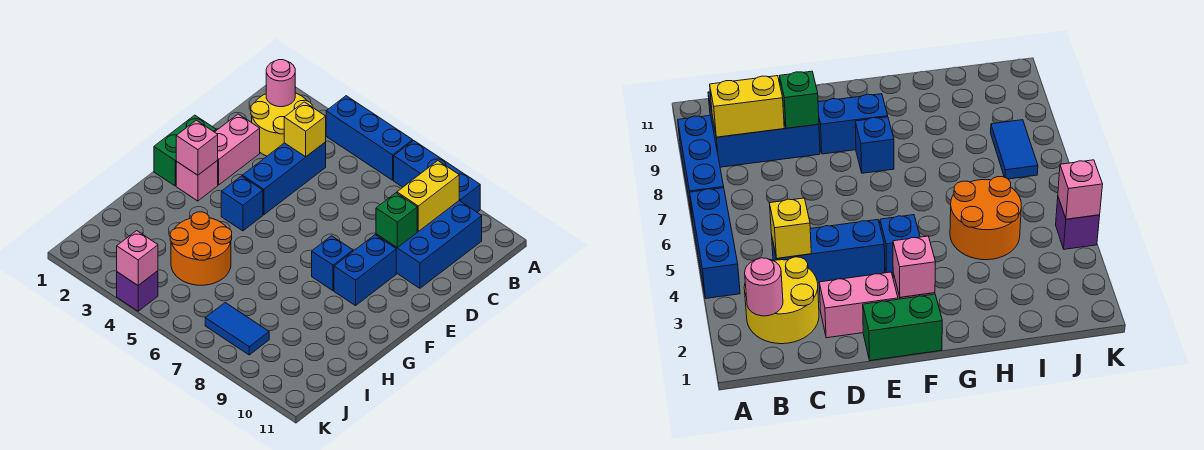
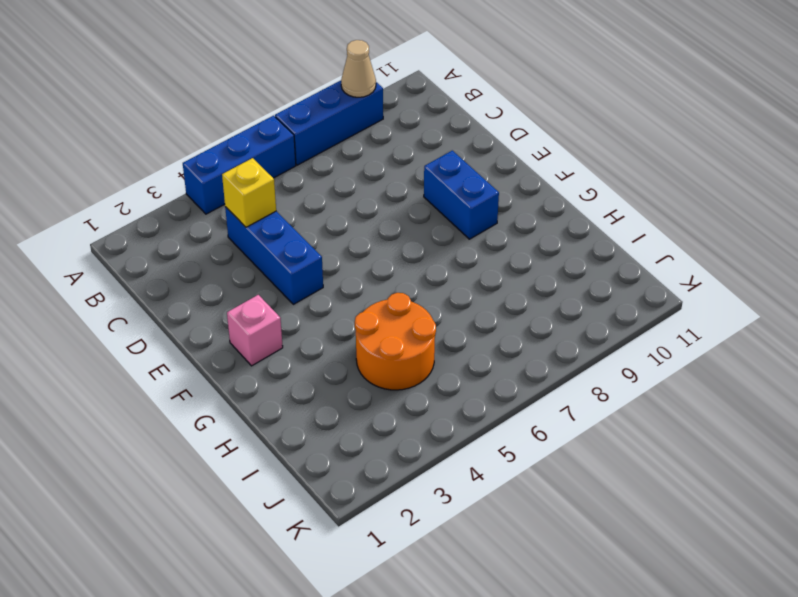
tan 1x1 cone [341,40,376,97] -> none
none -> yellow 2x2 round brick [251,93,312,156]
none -> blue 2x3 brick [376,201,482,288]
none -> pink 1x2 brick [215,114,260,185]

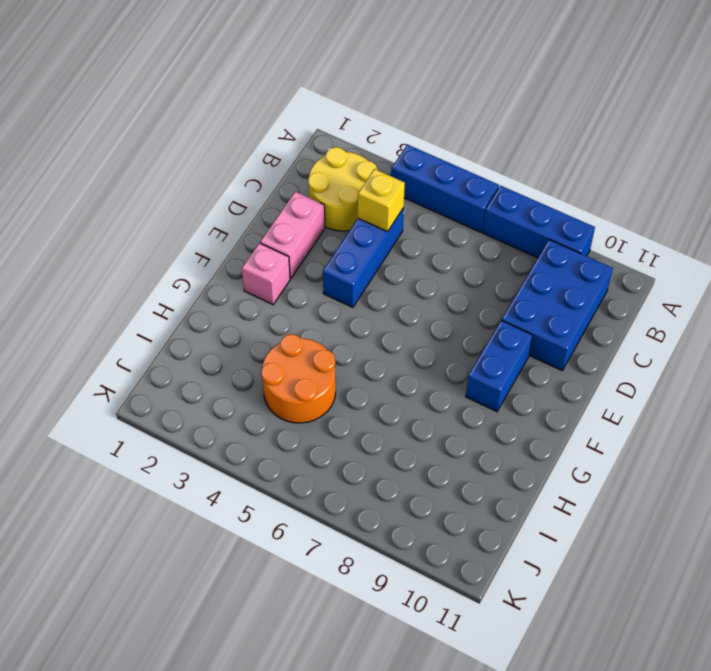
none -> green 1x2 brick [154,115,216,186]
none -> blue 1x1 brick [221,176,263,231]
none -> blue 1x1 brick [312,236,353,291]

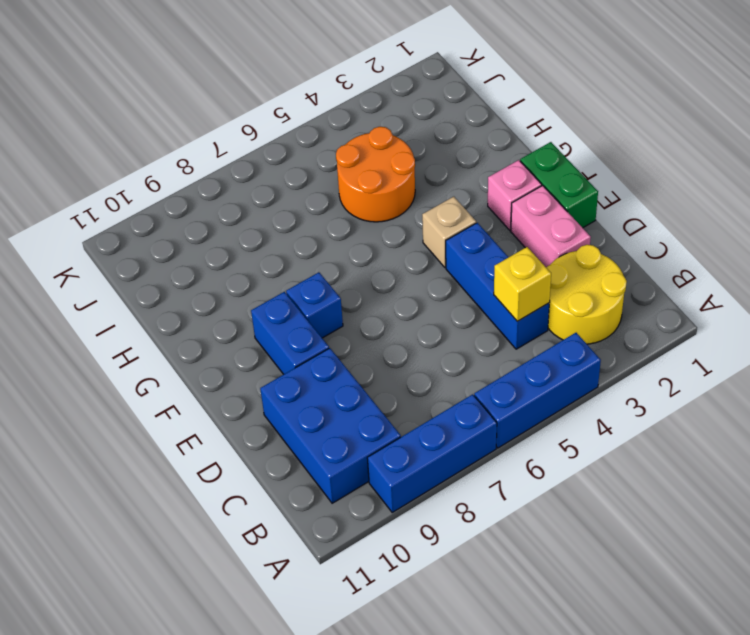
tan 1x1 brick [422,197,476,267] -> blue 1x1 brick [221,176,263,231]
none -> blue 1x2 tile [205,303,269,355]
none -> purple 1x1 brick [117,271,158,311]
none -> pink 1x1 round brick [266,60,295,107]

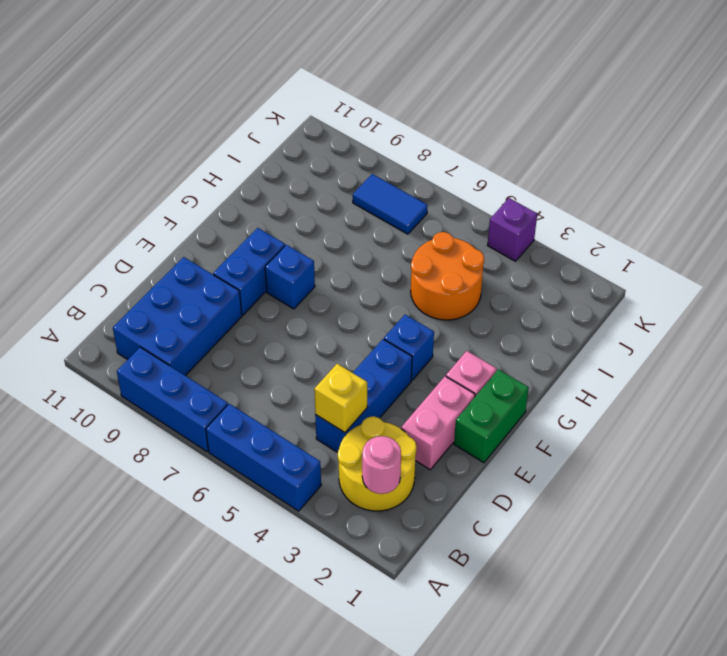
none -> yellow 1x2 brick [397,161,459,231]
none -> green 1x1 brick [376,193,417,248]
none -> pink 1x1 brick [176,120,218,175]

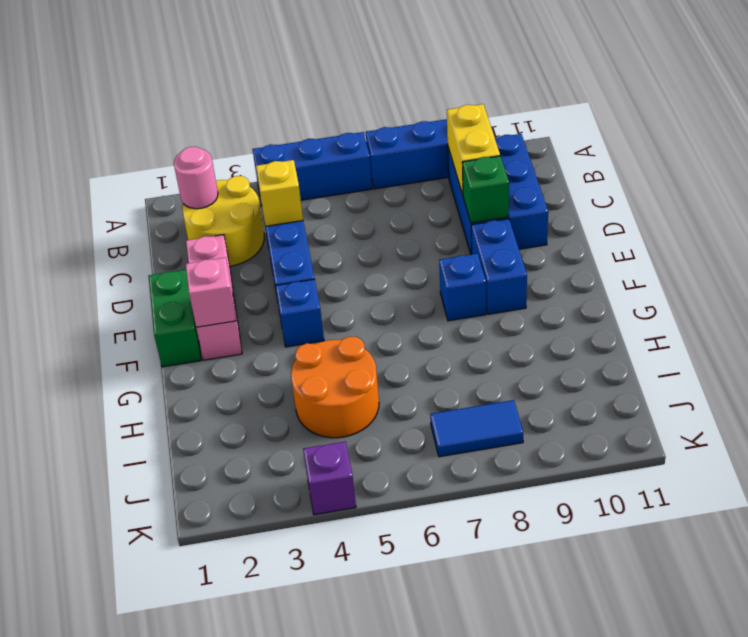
none -> pink 1x1 brick [117,231,158,285]

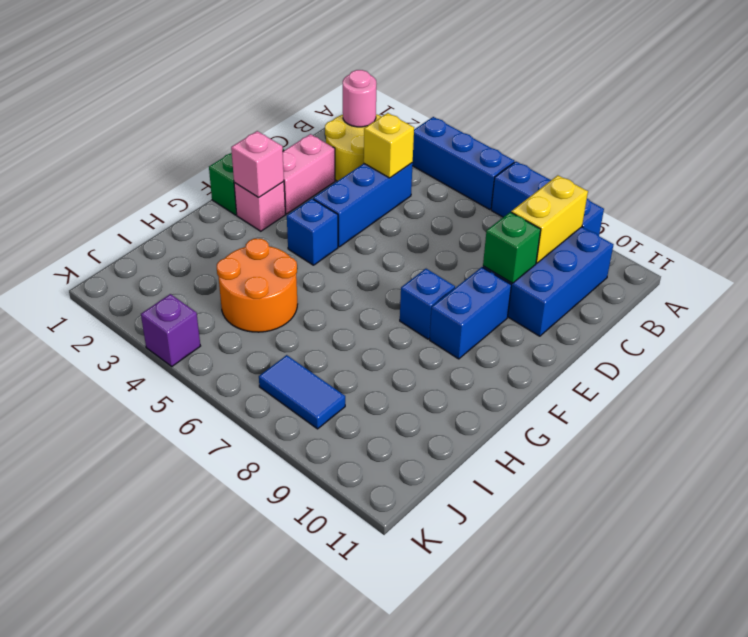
none -> pink 1x1 brick [117,231,158,285]

